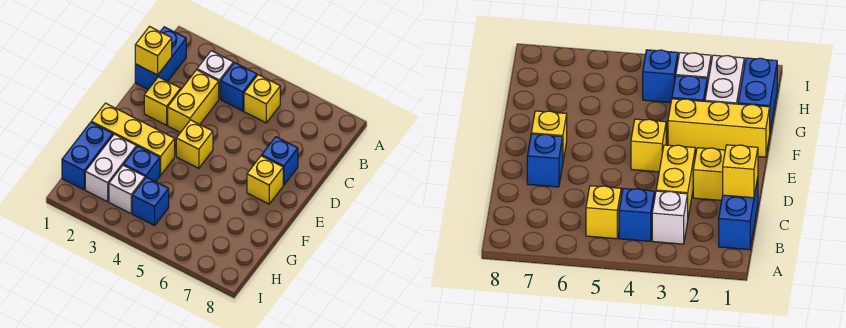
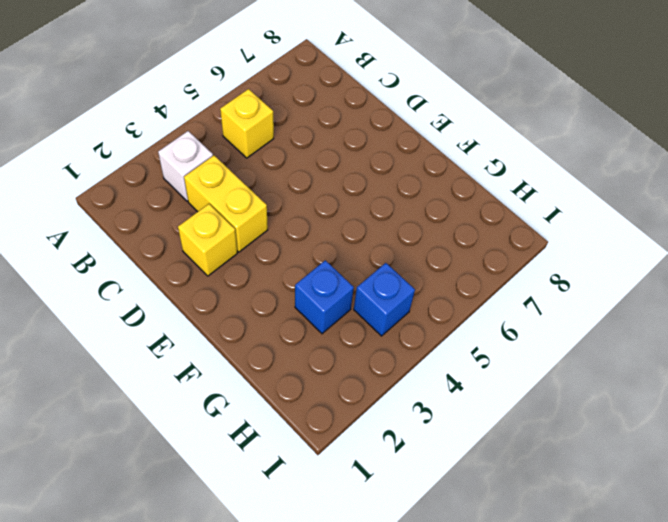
none -> blue 1x2 brick [135,27,186,89]
none -> blue 1x1 brick [221,63,257,111]
none -> blue 1x1 brick [262,137,298,185]

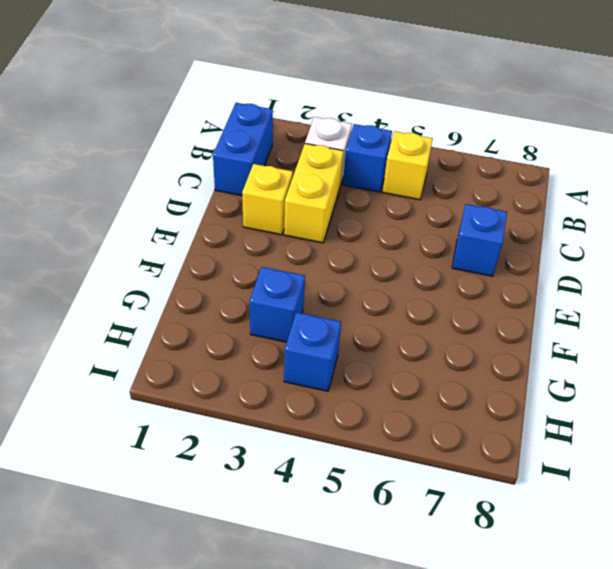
none -> yellow 1x1 brick [176,120,213,168]
none -> yellow 1x1 brick [247,156,283,204]
none -> yellow 1x3 brick [91,103,175,175]

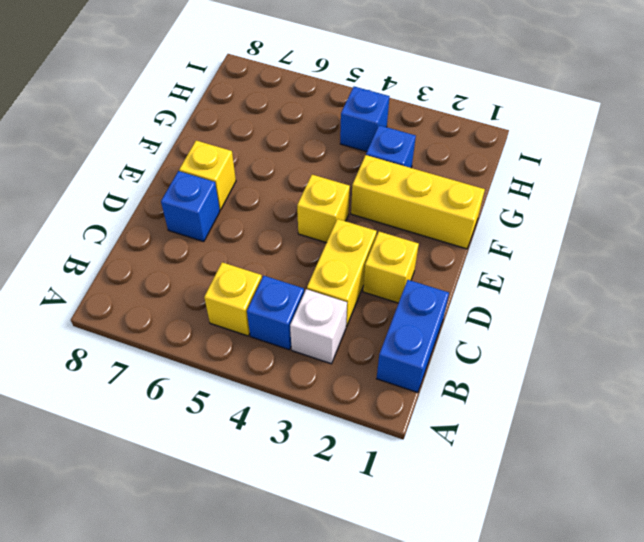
none -> blue 1x2 brick [62,122,113,190]
none -> white 1x2 brick [85,134,136,202]
none -> white 1x1 brick [109,165,145,213]

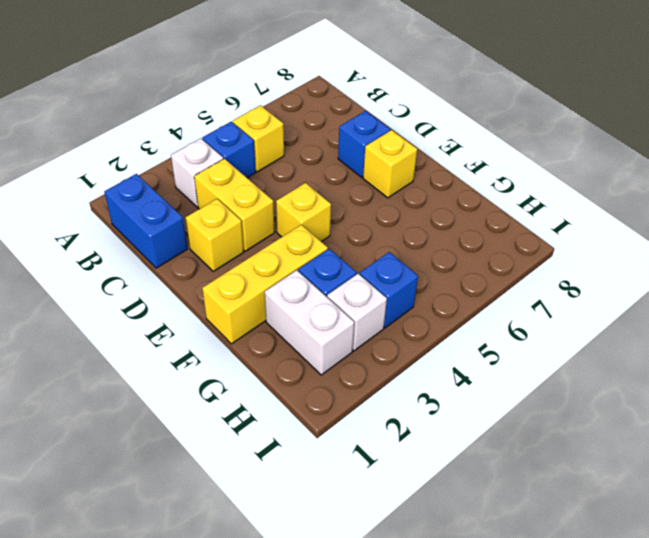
none -> blue 1x2 brick [62,122,113,190]
none -> yellow 1x1 brick [135,27,172,75]

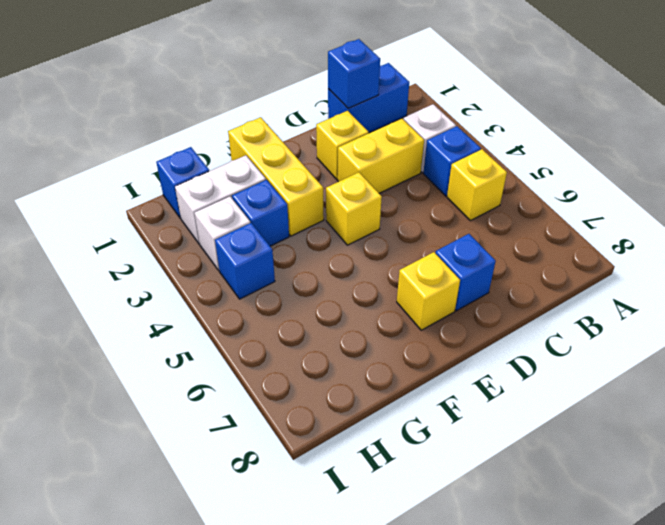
blue 1x1 brick [328,39,380,108] -> yellow 1x1 brick [135,27,172,75]
blue 1x1 brick [156,147,209,218] -> blue 1x2 brick [62,122,113,190]

